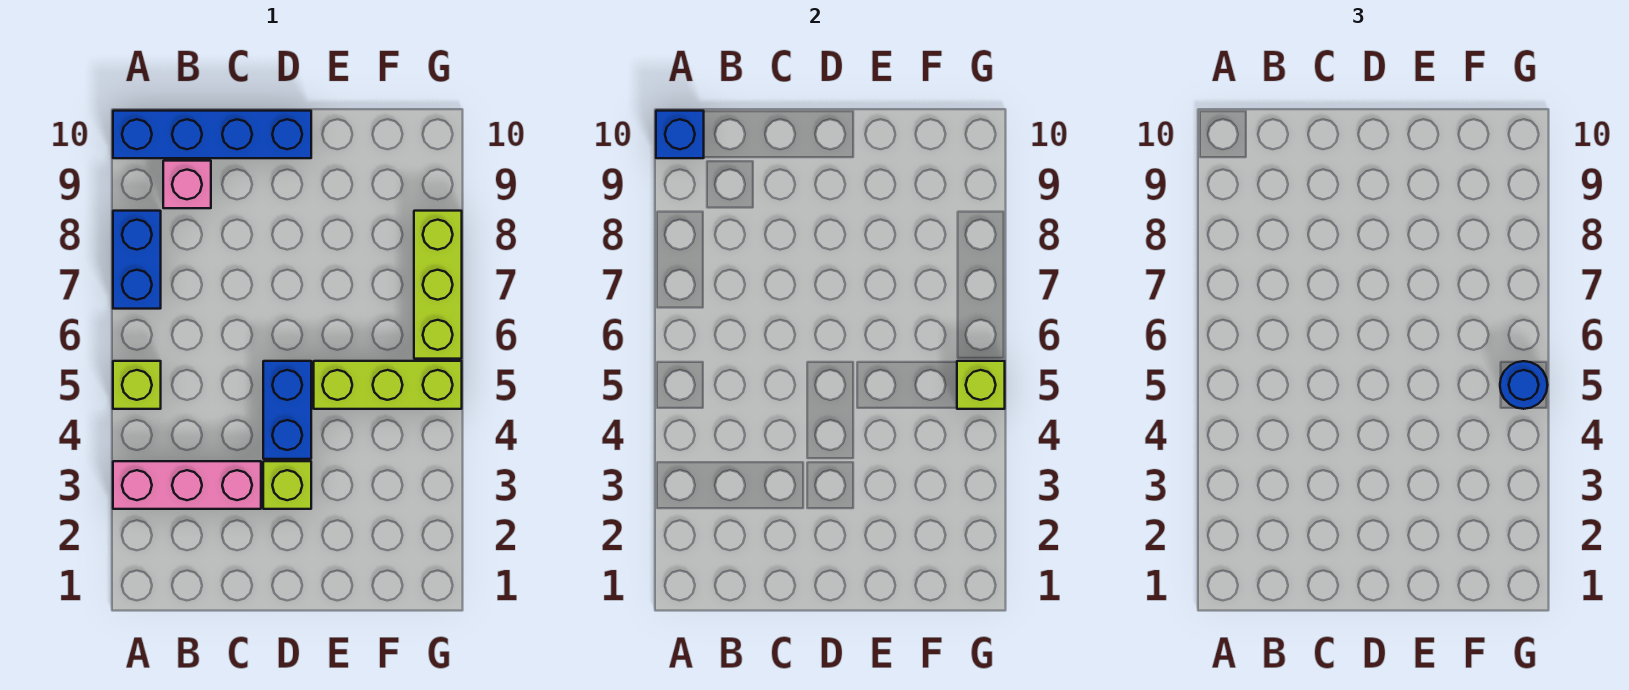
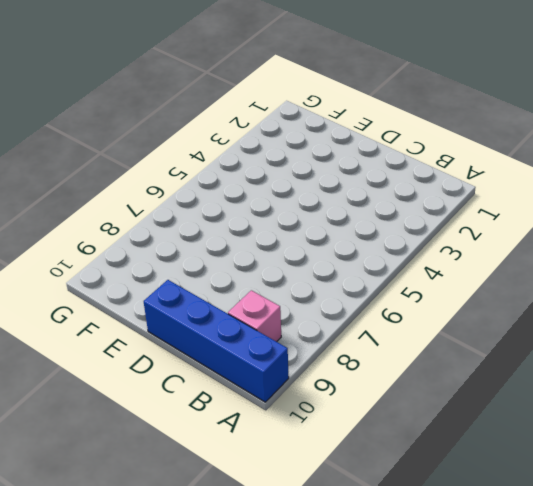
none -> pink 1x3 brick [113,461,261,509]
none -> lime 1x1 brick [113,361,161,409]
none -> blue 1x2 brick [113,211,161,309]

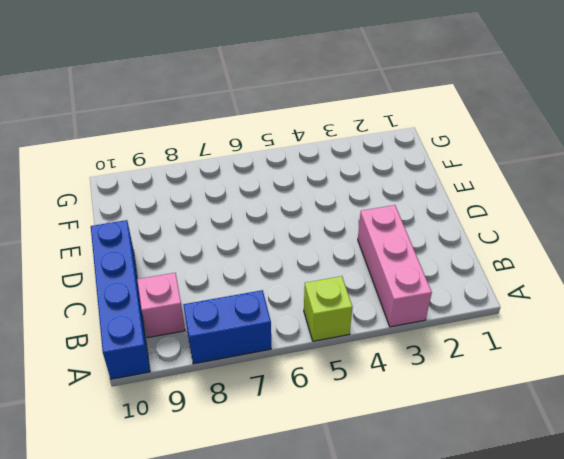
none -> lime 1x1 brick [263,461,311,509]
none -> blue 1x2 brick [263,361,311,459]
none -> lime 1x3 brick [314,361,462,409]

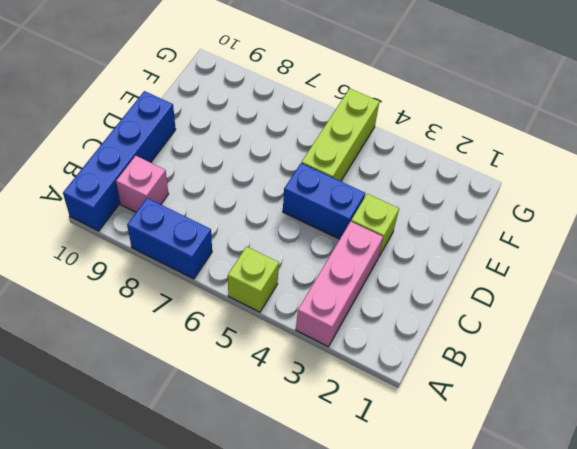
none -> lime 1x3 brick [414,211,462,359]
none -> blue 1x1 brick [656,111,704,158]
none -> lime 1x1 brick [957,361,1005,409]

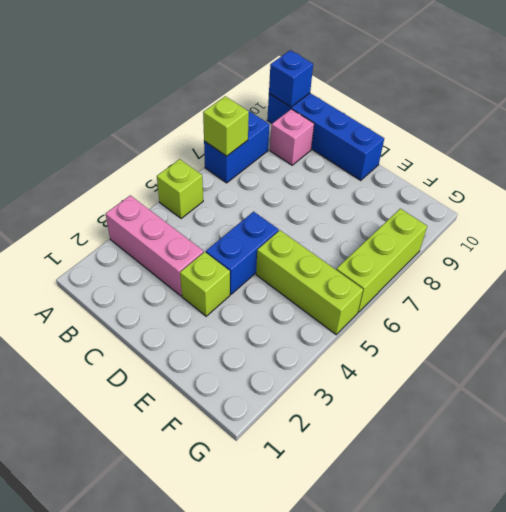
lime 1x1 brick [203,96,249,156] -> lime 1x1 brick moved to [957,361,1005,409]
none -> blue 1x1 round brick [1500,361,1547,409]

